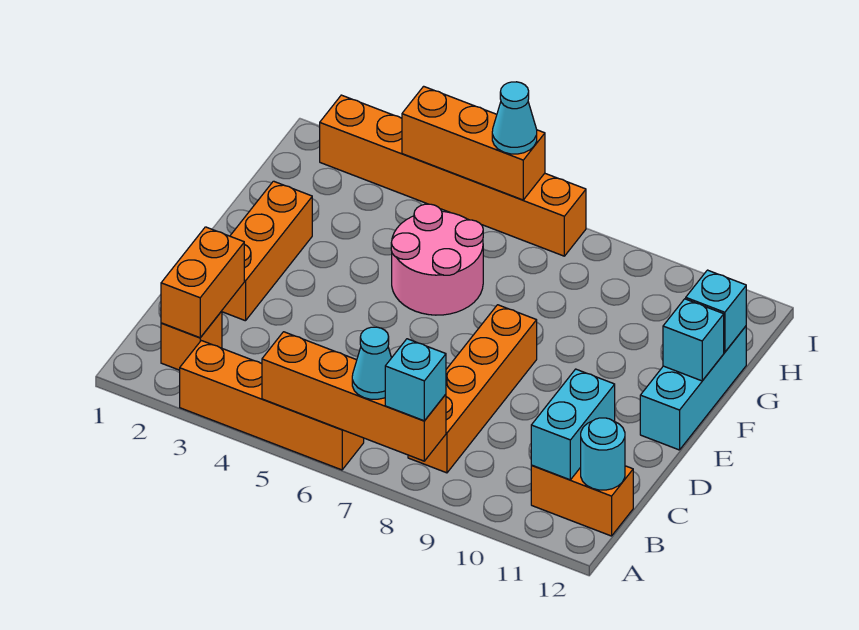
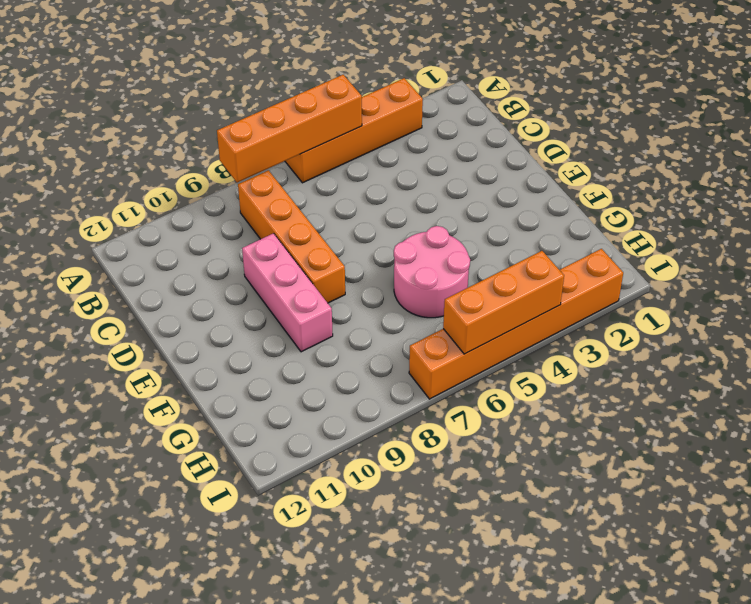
pink 1x3 brick [242,233,333,352] -> none
none -> orange 1x1 brick [161,311,222,370]
none -> orange 1x2 brick [531,465,633,536]
none -> orange 1x3 brick [222,181,312,321]

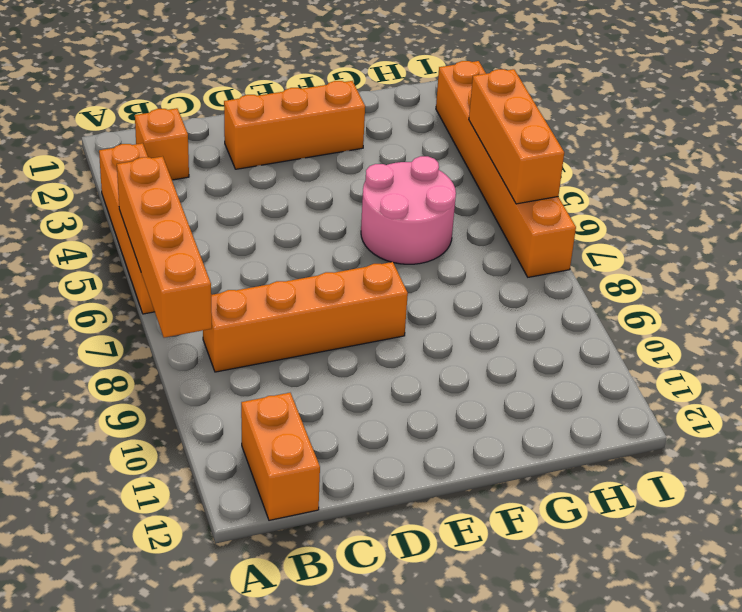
none -> cyan 1x3 brick [640,326,746,450]
none -> orange 1x2 brick [161,227,244,338]
none -> cyan 1x2 brick [531,369,615,480]

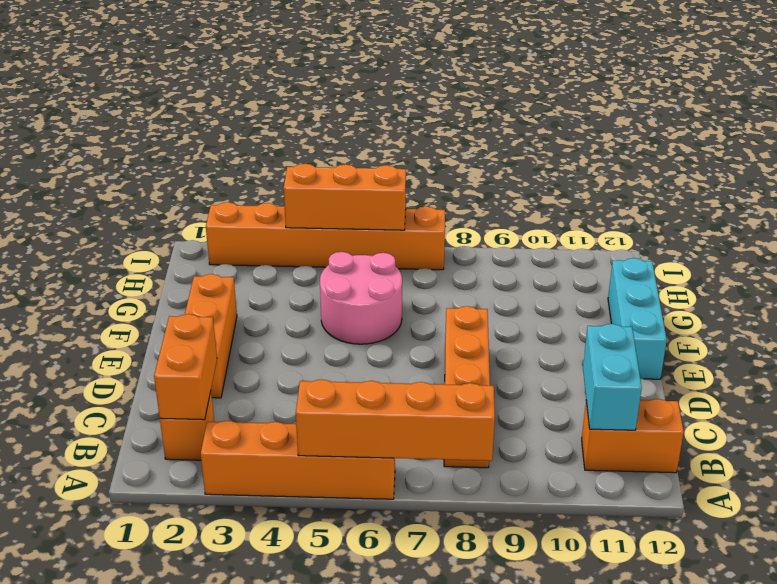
none -> cyan 1x1 round brick [581,418,625,490]
none -> cyan 1x1 brick [663,299,724,381]
none -> cyan 1x1 brick [686,270,746,352]

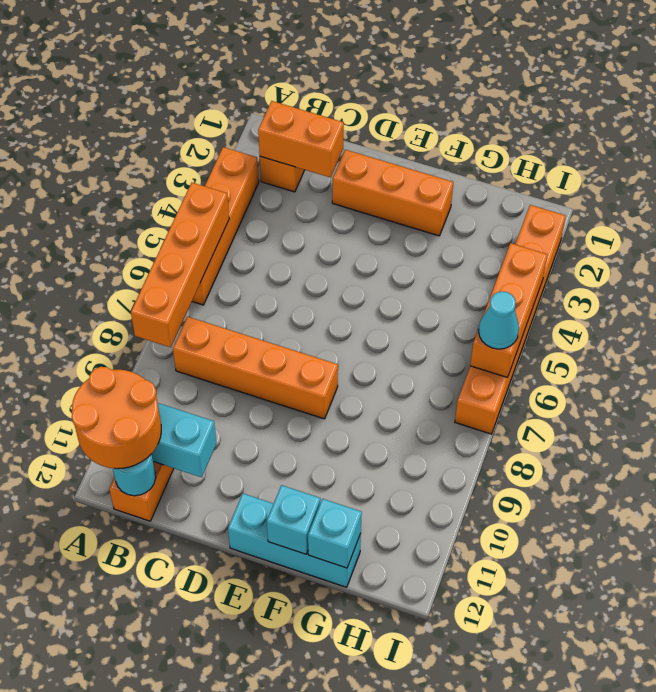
orange 2x2 round brick [72,367,161,469] -> none
none -> pink 2x2 round brick [391,204,483,315]
none -> cyan 1x1 cone [352,327,391,399]
none -> cyan 1x1 brick [385,339,446,421]

